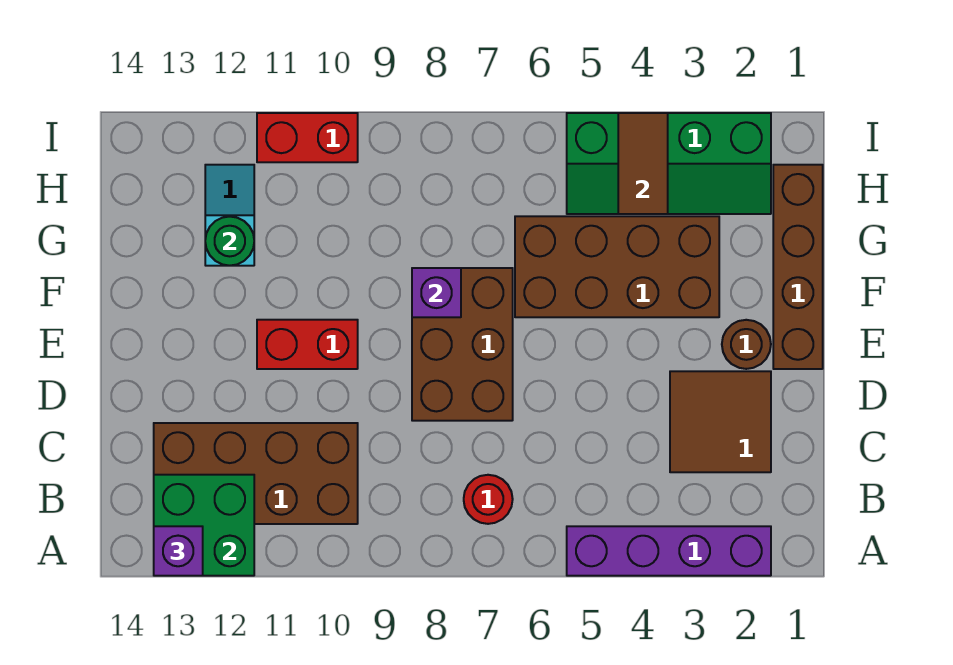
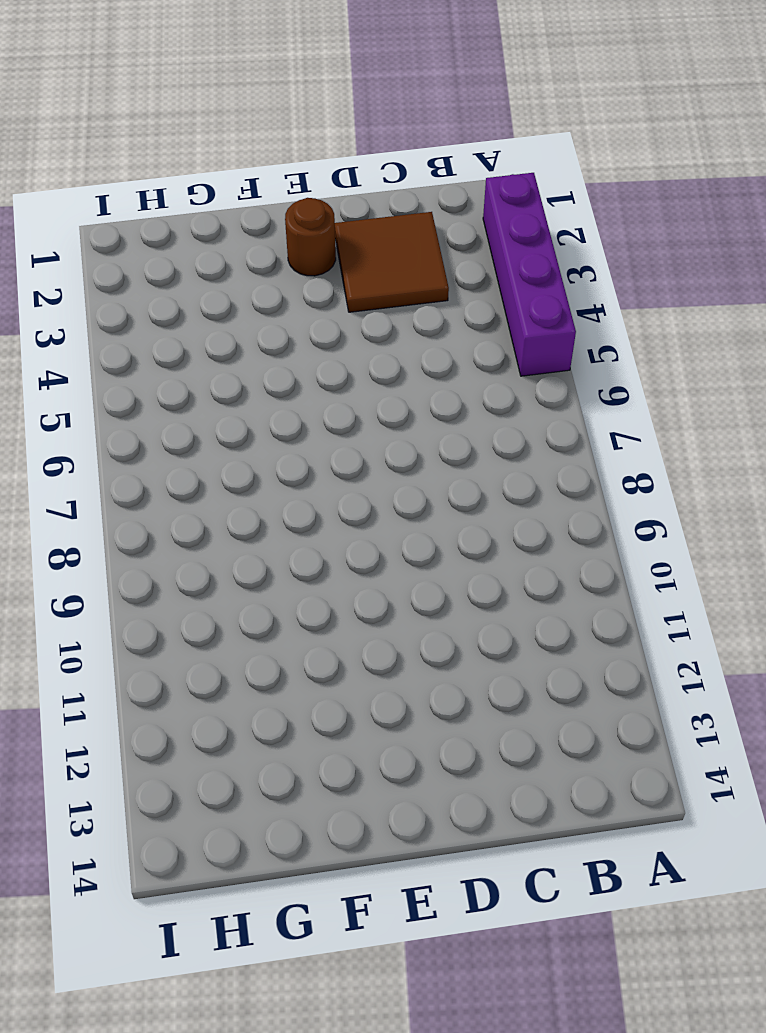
none -> red 1x1 round brick [464,475,513,524]
none -> brown 2x4 brick [154,423,358,524]
none -> brown 2x3 brick [412,268,513,421]

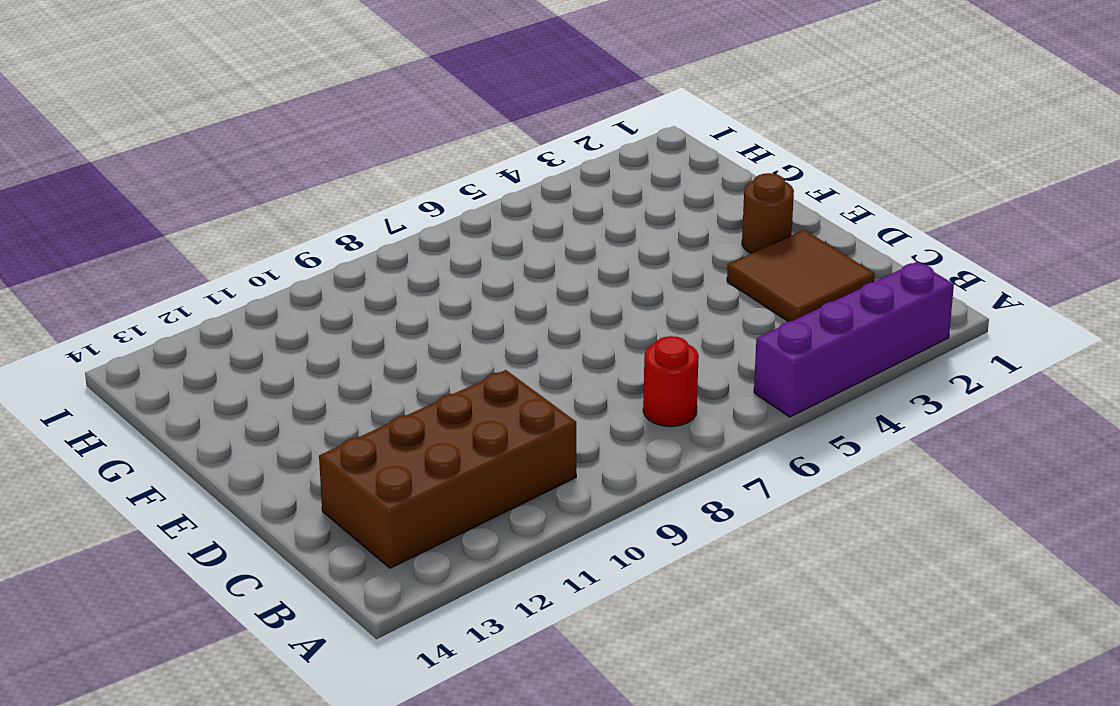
none -> brown 2x3 brick [412,268,513,421]
none -> brown 1x4 brick [773,165,823,369]
none -> red 1x2 brick [257,320,358,369]

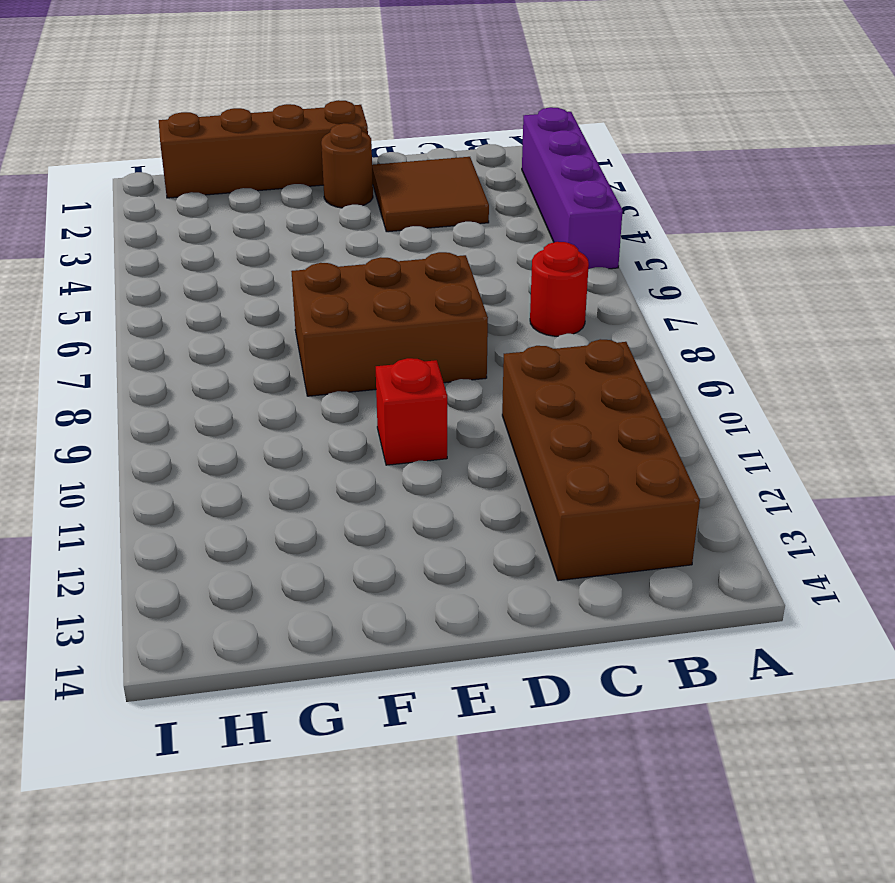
red 1x1 brick [376,358,447,465] -> red 1x2 brick [257,320,358,369]
none -> brown 2x4 brick [515,216,719,317]
none -> cyan 1x2 slope [205,165,254,266]
none -> green 2x4 slope [567,113,771,214]

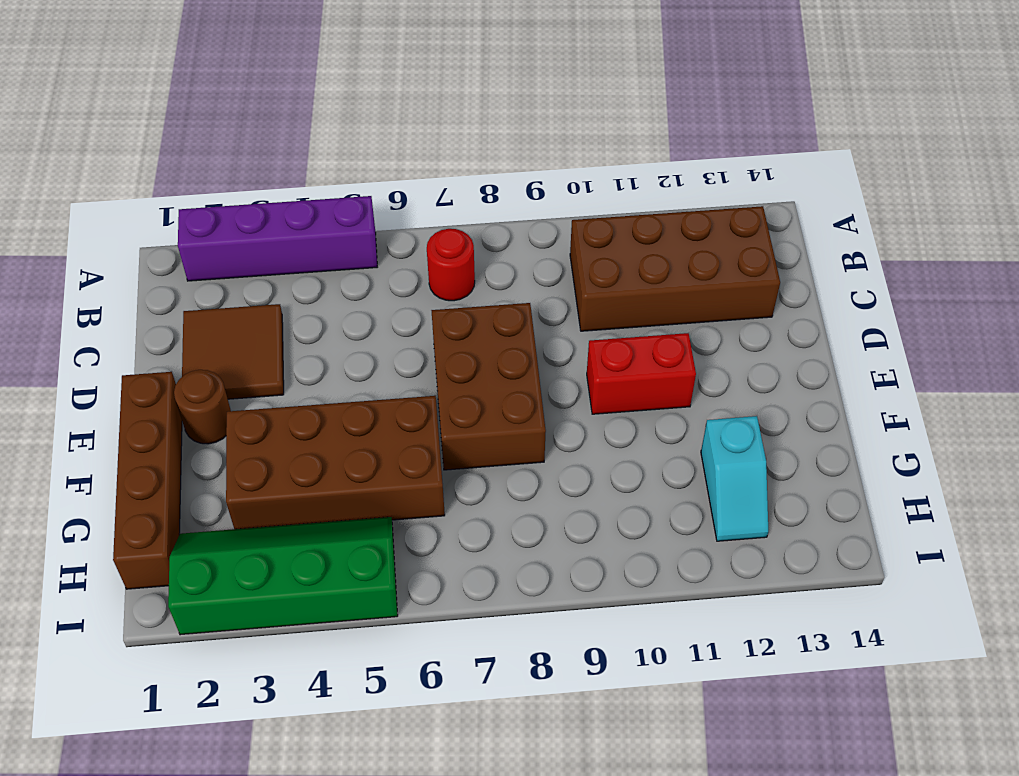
none -> red 1x2 brick [257,113,358,162]
none -> green 2x2 brick [154,475,254,576]
none -> purple 1x1 brick [412,268,461,317]

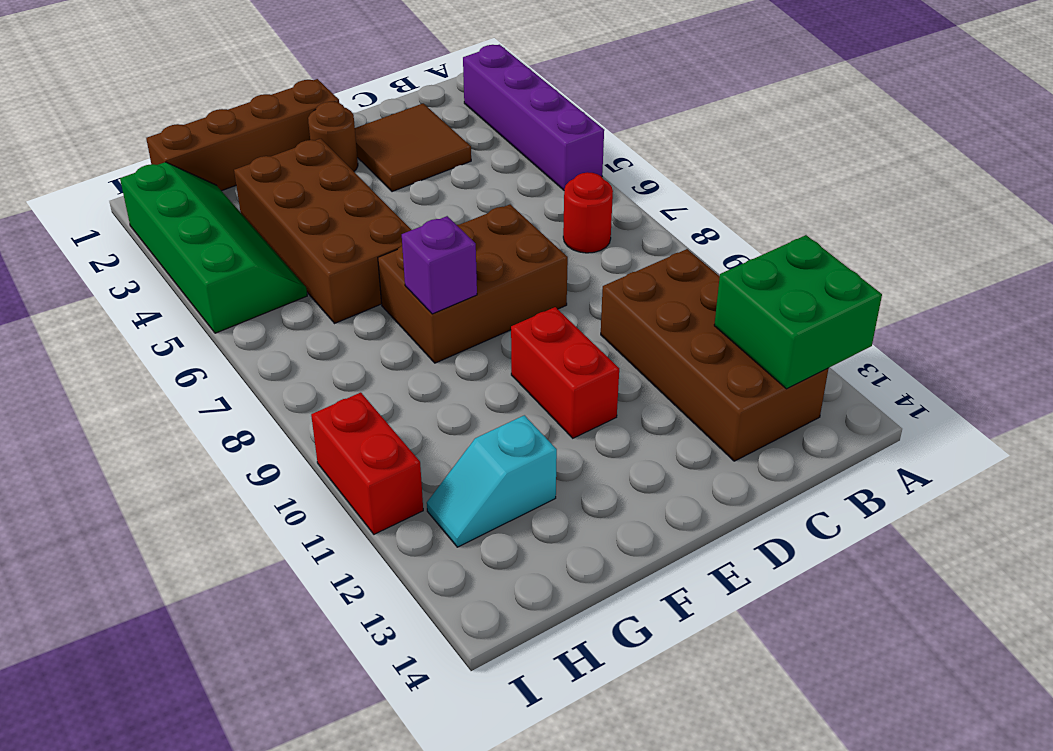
none -> green 1x1 round brick [205,217,254,266]
none -> brown 1x2 tile [618,113,668,214]
none -> purple 1x1 brick [154,526,203,576]

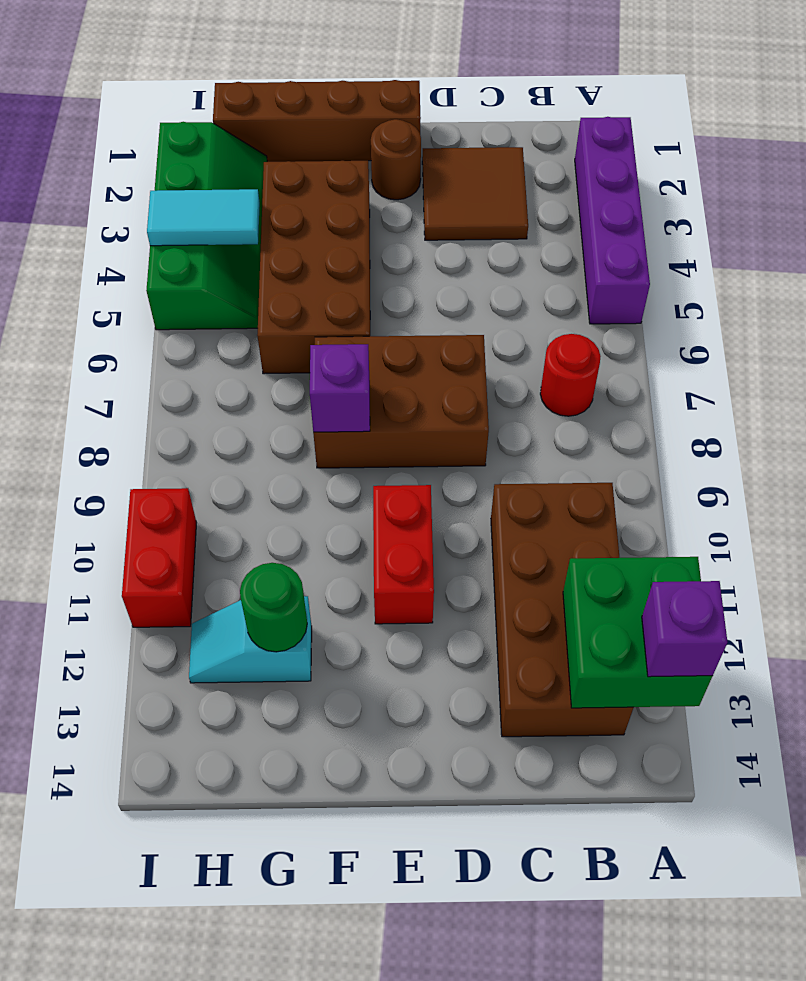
cyan 1x2 tile [147,189,260,246] -> brown 1x2 tile [618,113,668,214]

